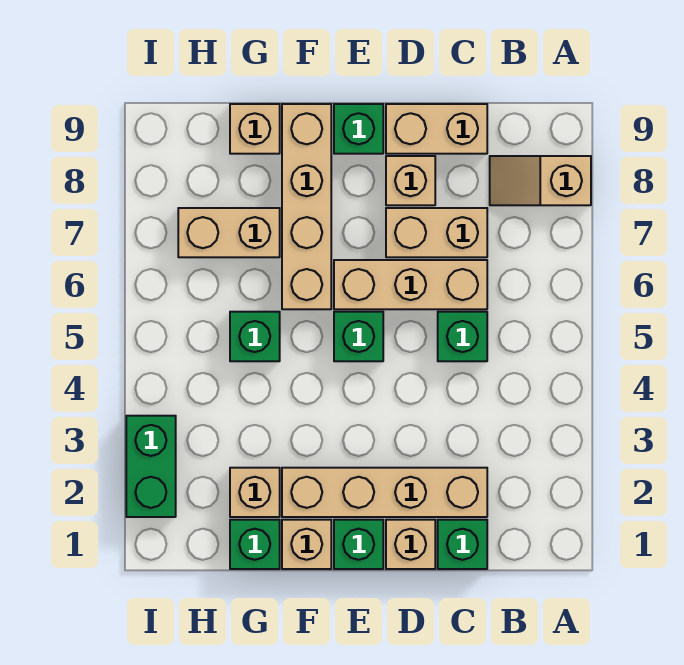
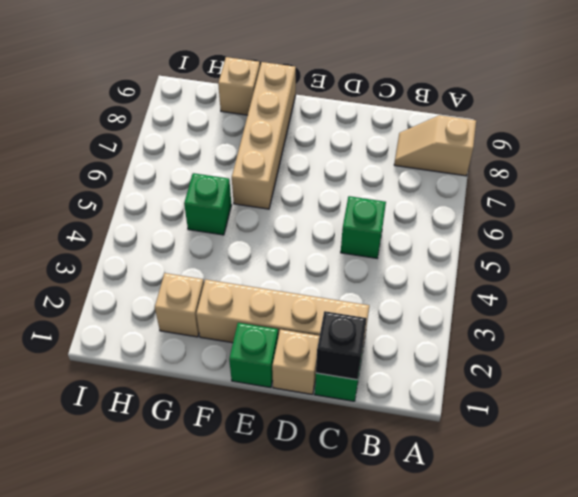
black 1x1 brick [316,311,367,380] -> none
none -> tan 1x3 brick [334,260,487,309]
none -> tan 1x2 brick [386,208,487,257]
none -> tan 1x2 brick [386,104,487,154]

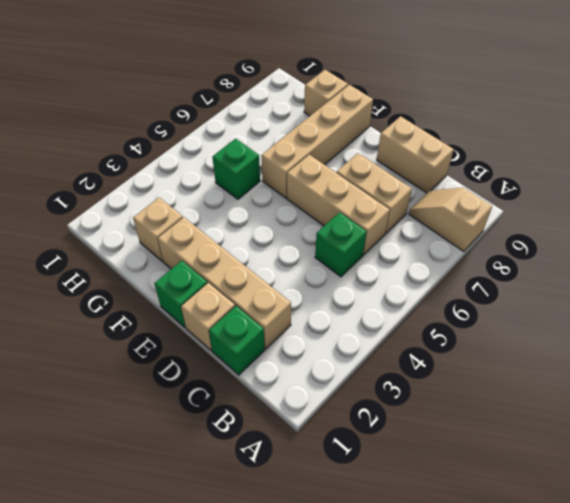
none -> tan 1x1 brick [386,156,435,205]
none -> green 1x1 brick [334,312,383,361]
none -> green 1x1 brick [334,104,383,154]

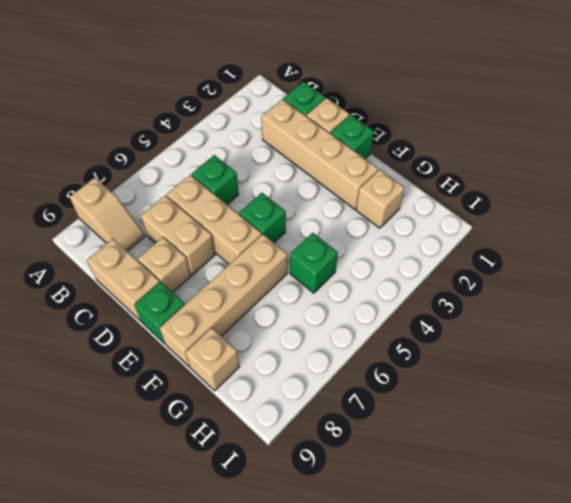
none -> tan 1x1 brick [282,520,331,569]
none -> green 1x1 brick [230,520,280,569]
none -> tan 1x2 brick [178,208,280,257]

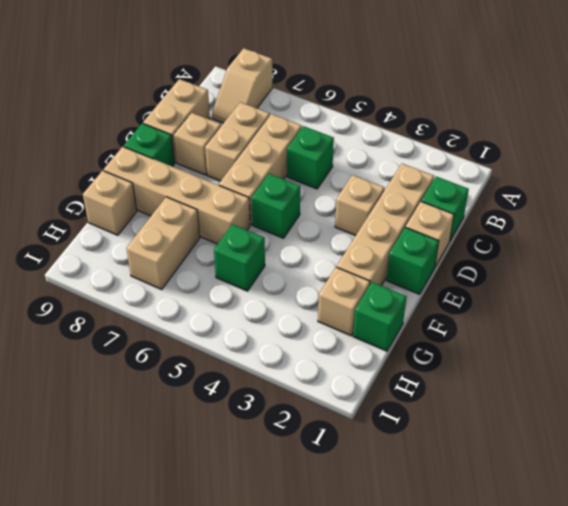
tan 1x1 brick [335,175,384,236] -> tan 1x1 brick moved to [282,520,331,569]
none -> green 1x2 brick [126,416,176,517]

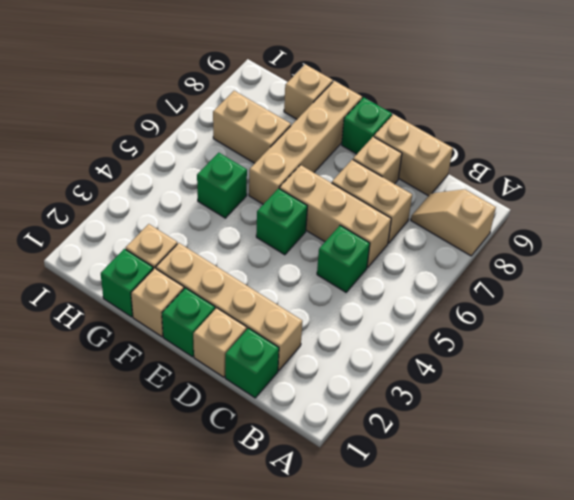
none -> green 1x2 brick [126,416,176,517]

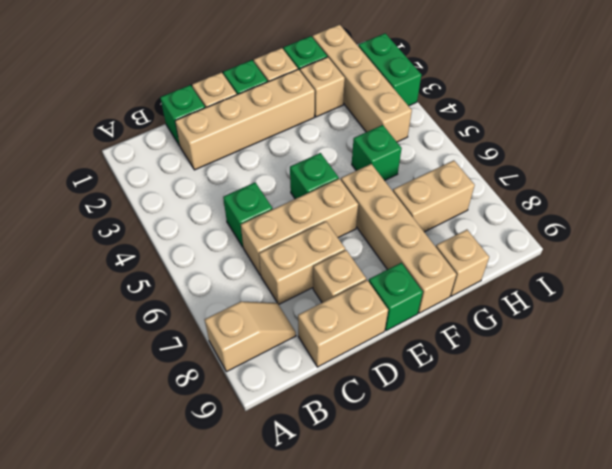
tan 1x4 brick [313,25,412,142] -> none

